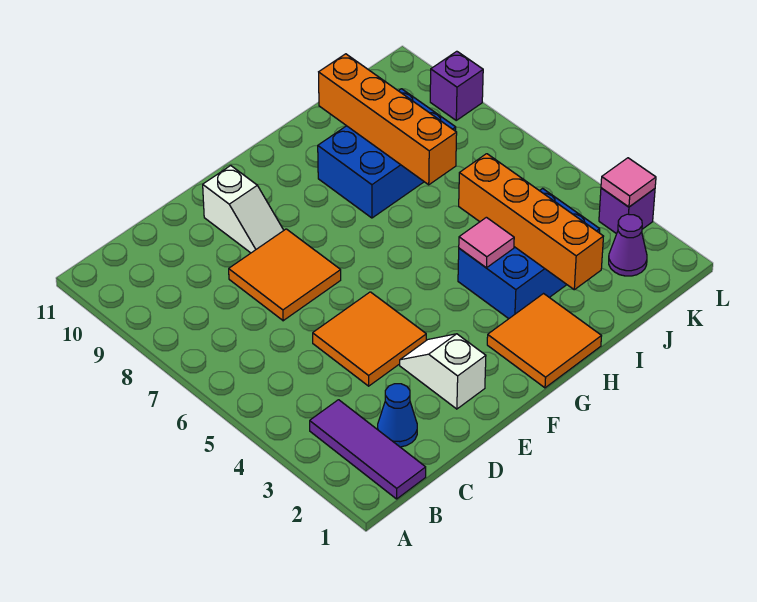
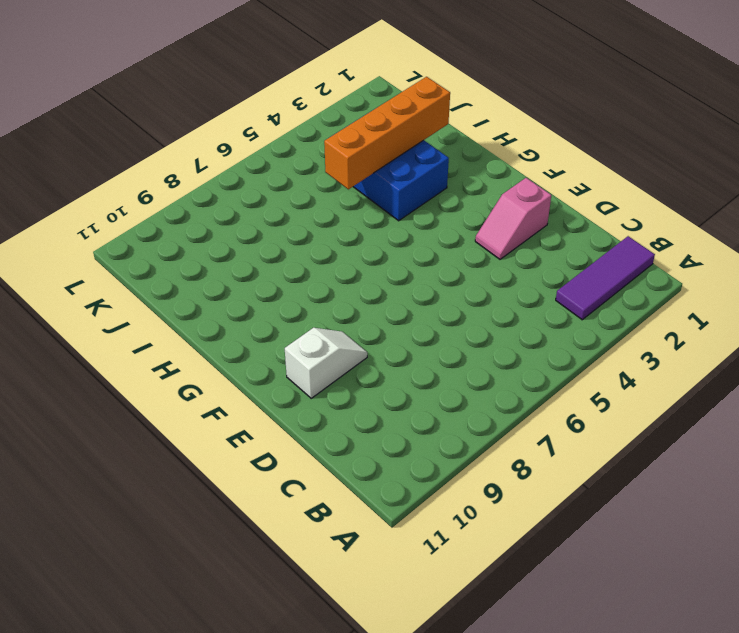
pink 1x2 slope [475,178,551,259] -> white 1x2 slope [400,334,486,409]
none -> blue 1x1 cone [378,384,417,447]
none -> orange 2x2 tile [313,292,426,386]
none -> orange 2x2 tile [229,229,341,321]

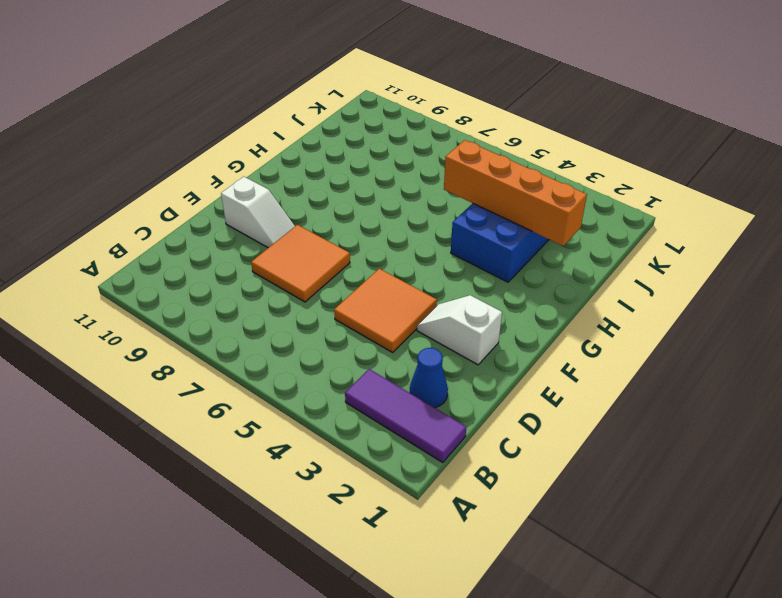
none -> orange 2x2 tile [487,294,601,388]
none -> blue 2x3 brick [318,89,456,218]
none -> purple 1x1 cone [609,214,647,276]

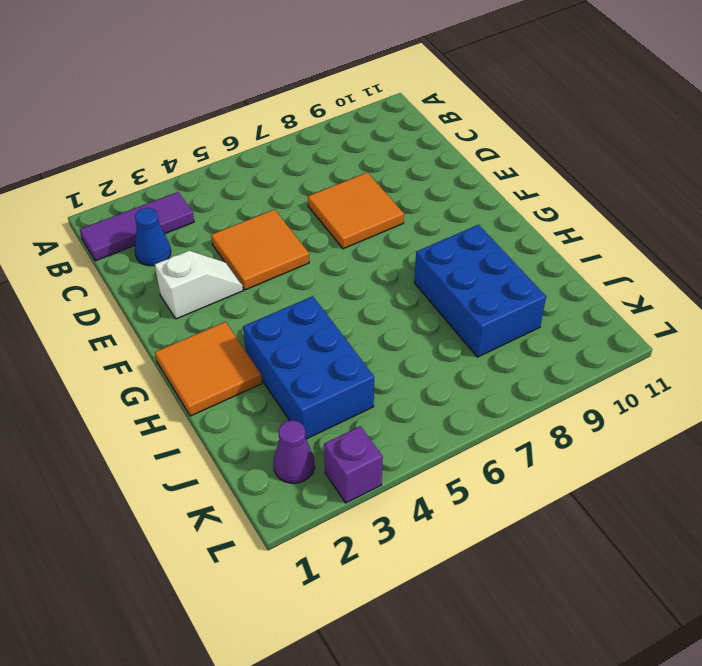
none -> white 1x2 slope [203,166,284,253]
none -> purple 1x1 brick [430,51,483,120]
none -> pink 1x1 tile [459,217,514,268]

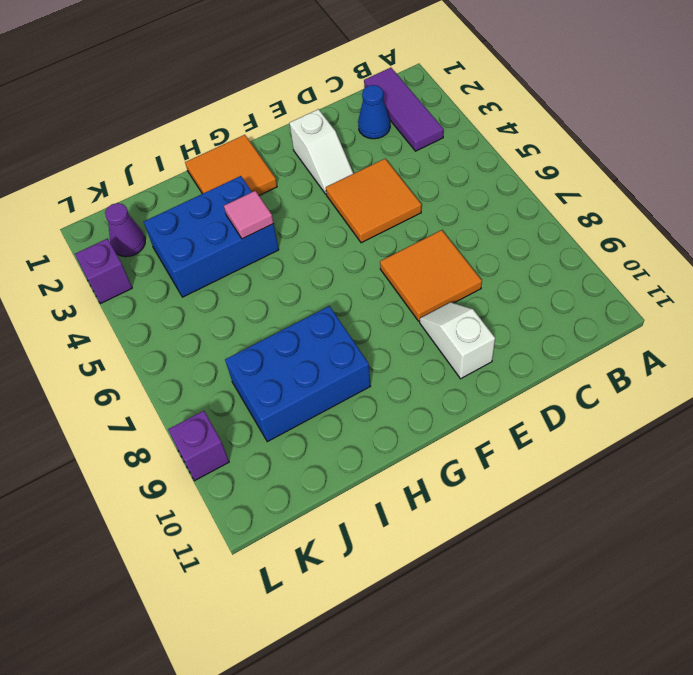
none -> orange 1x4 brick [459,154,604,290]
none -> orange 1x4 brick [319,54,457,185]
none -> pink 1x1 tile [601,158,656,207]

